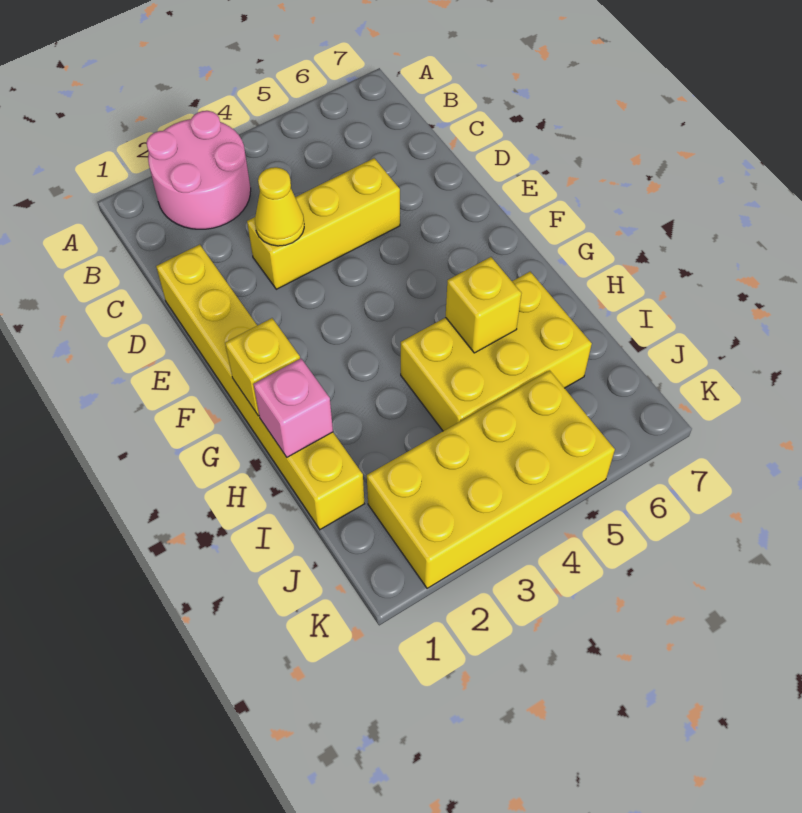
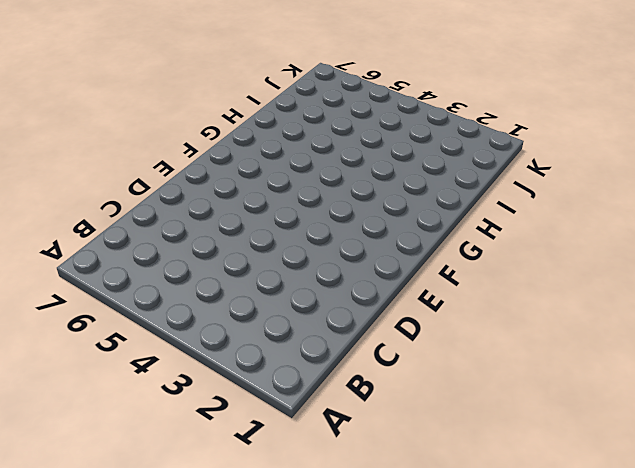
none -> pink 2x2 round brick [147,111,251,229]
none -> yellow 1x6 brick [156,245,364,529]

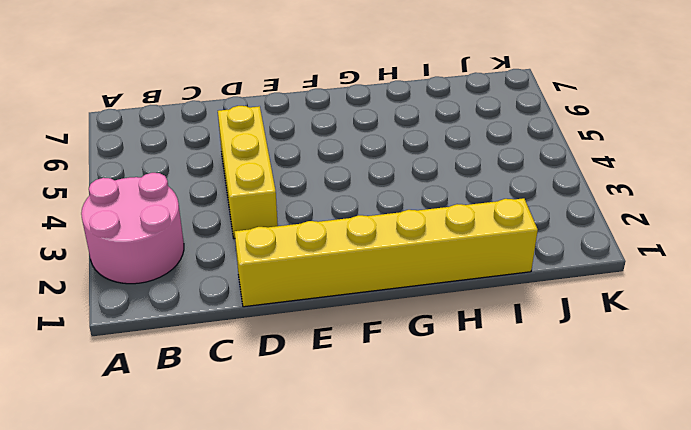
none -> yellow 2x3 brick [401,272,592,431]
none -> yellow 2x4 brick [367,371,615,588]

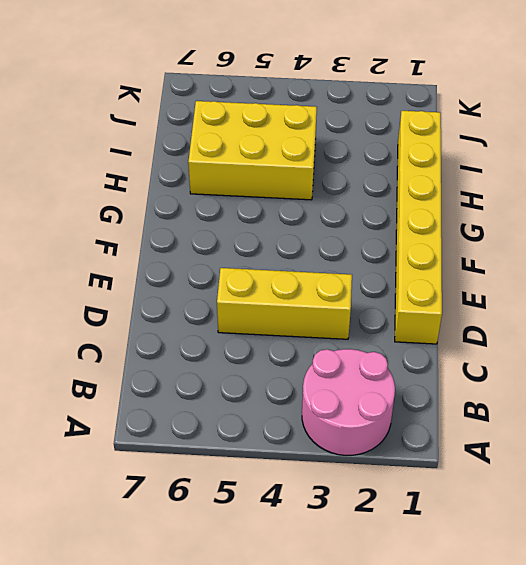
none -> yellow 2x4 brick [367,371,615,588]
none -> yellow 1x1 cone [255,167,304,246]

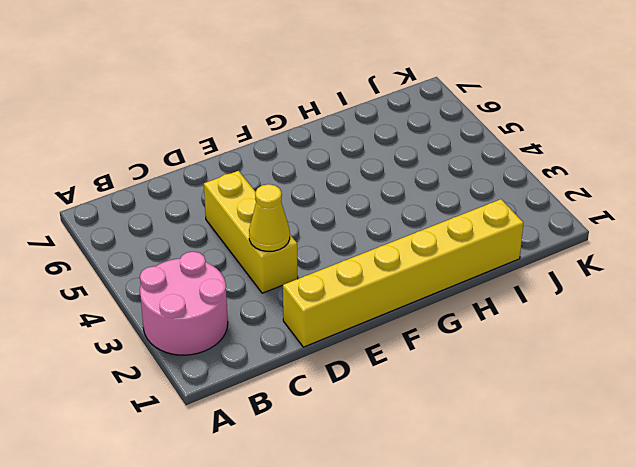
none -> yellow 2x3 brick [401,272,592,431]
none -> yellow 2x4 brick [367,371,615,588]

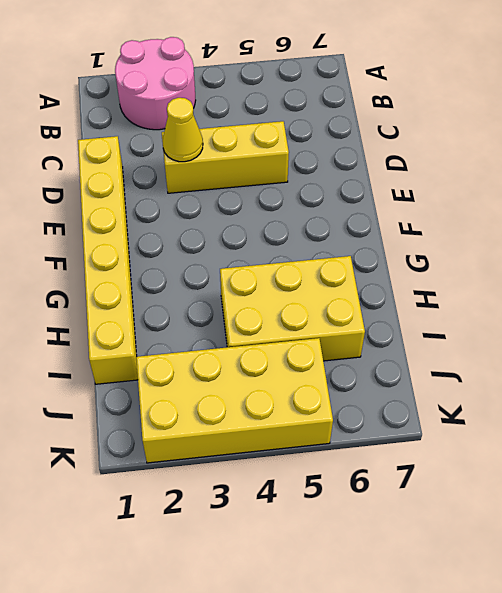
none -> yellow 1x1 brick [225,318,300,416]
none -> pink 1x1 brick [254,359,333,457]

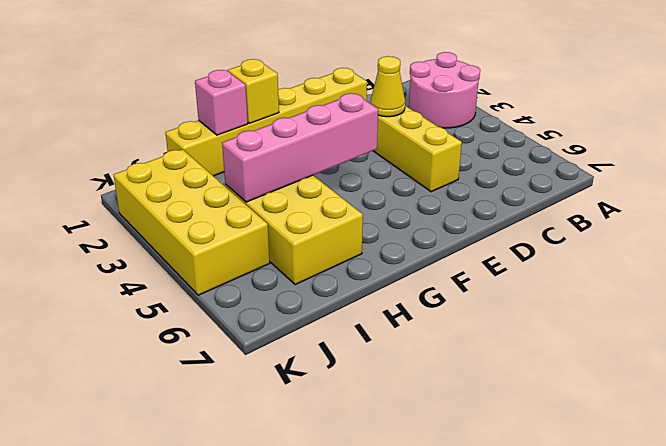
pink 1x4 brick [222,93,378,202] -> none
none -> yellow 1x1 brick [446,257,522,353]

